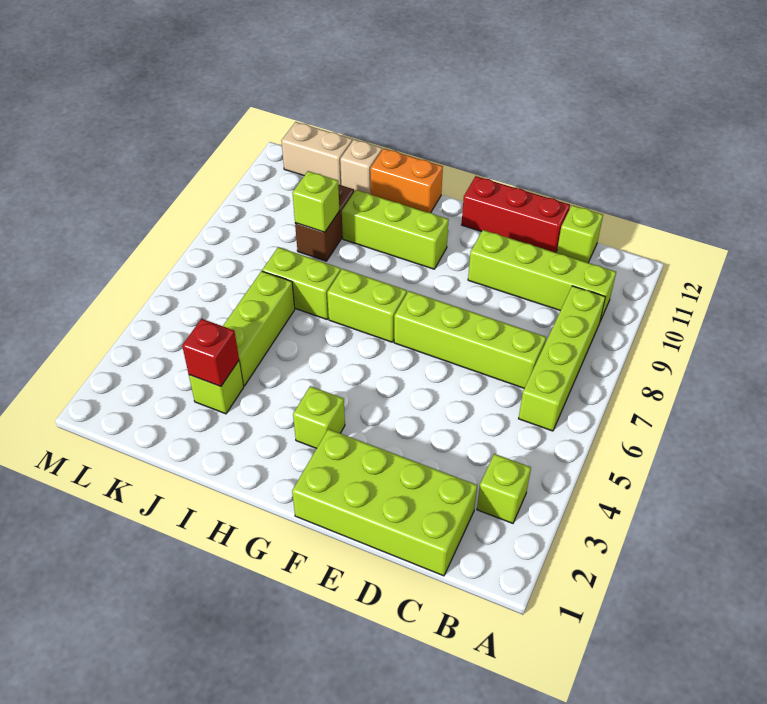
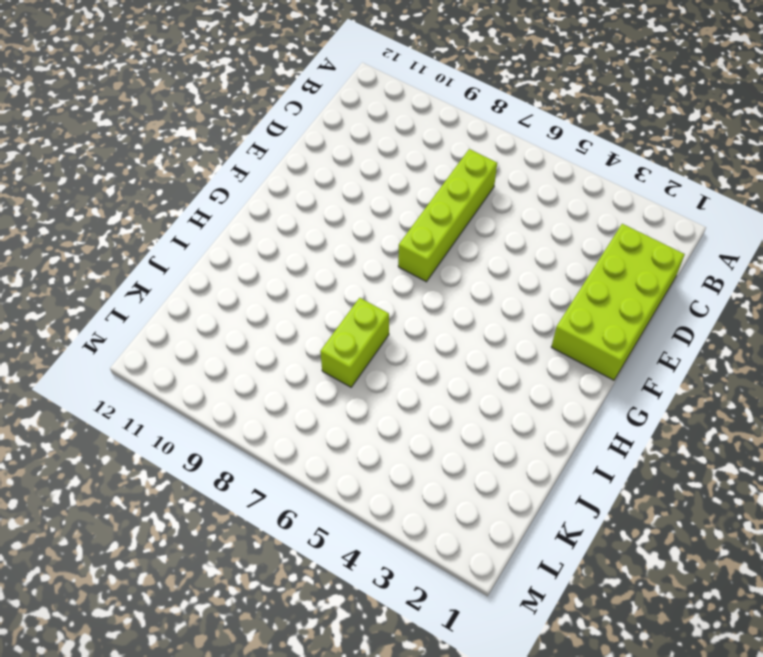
none -> lime 1x1 brick [477,454,531,523]
none -> lime 1x4 brick [519,286,605,431]
none -> lime 1x4 brick [468,230,616,321]

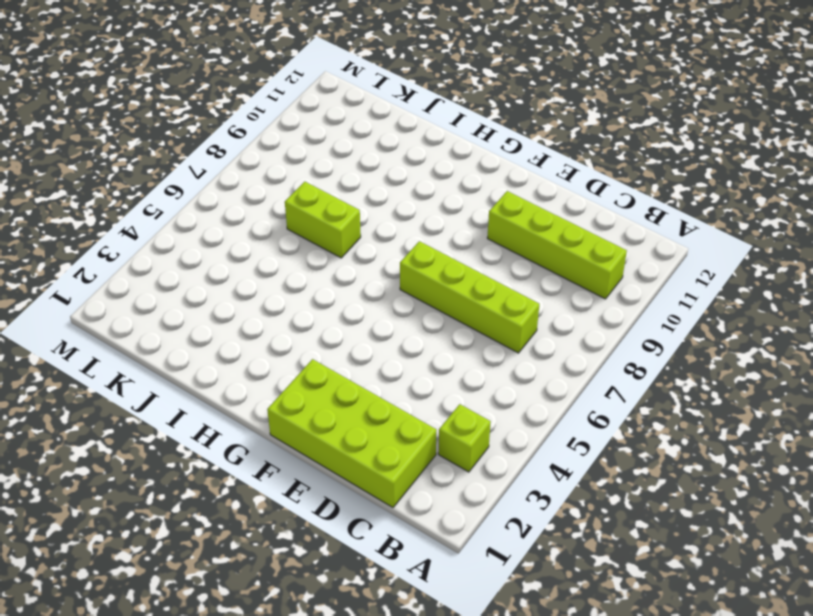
none -> lime 1x4 brick [519,286,605,431]
none -> lime 1x1 brick [557,205,603,263]
none -> red 1x3 brick [462,176,570,252]

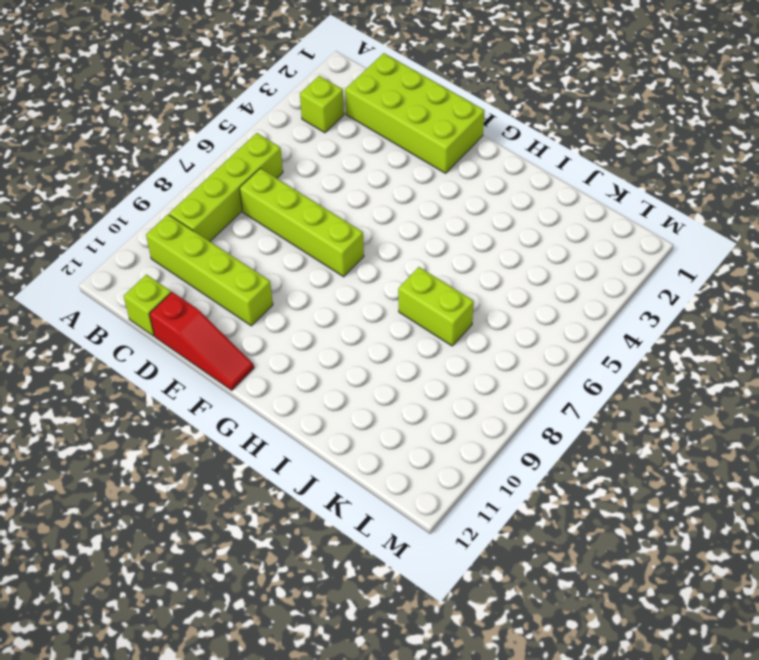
red 1x3 slope [149,292,254,390] -> red 1x3 brick [462,176,570,252]
none -> lime 1x1 brick [293,386,345,449]
none -> lime 1x2 brick [327,269,407,342]
none -> lime 1x3 brick [342,190,449,269]

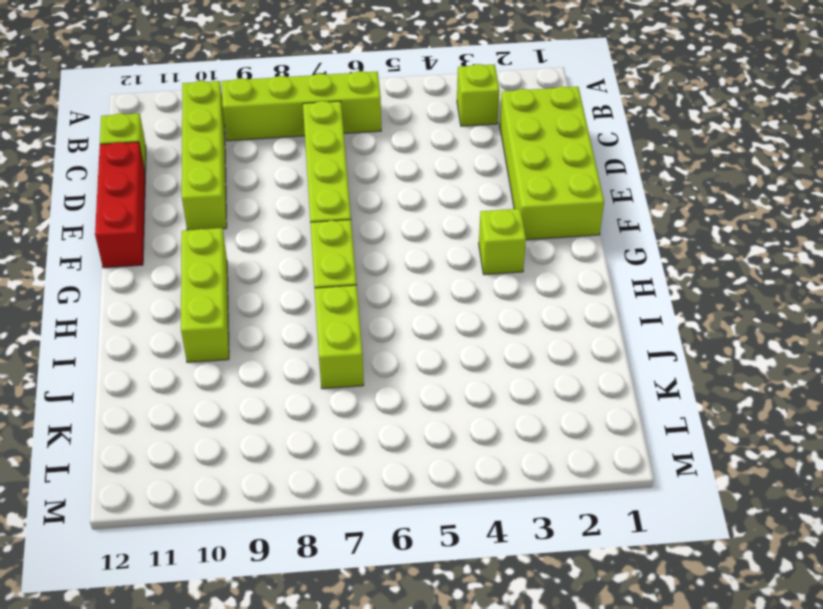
none -> orange 1x2 brick [370,148,443,213]
none -> lime 1x1 brick [189,361,244,414]
none -> lime 1x3 brick [223,271,295,386]

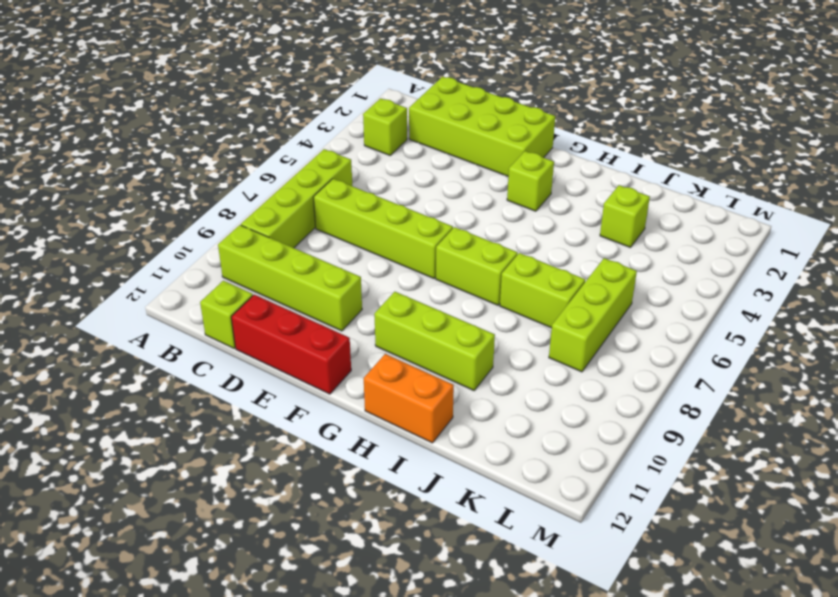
lime 1x3 brick [549,258,637,372] -> lime 1x3 brick moved to [223,271,295,386]
none -> brown 1x2 brick [295,184,354,261]
none -> tan 1x1 brick [340,140,382,194]
none -> tan 1x2 brick [281,122,352,185]

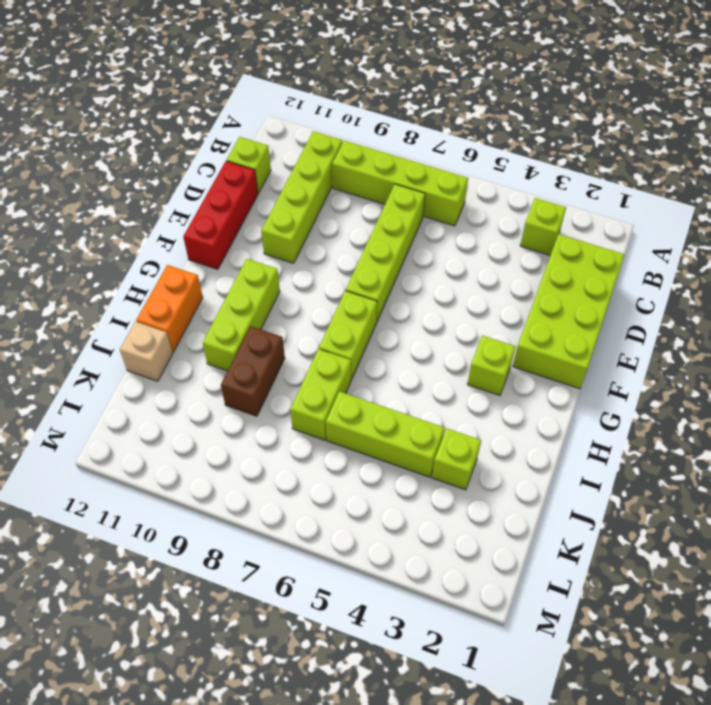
brown 1x2 brick [221,326,285,416] -> brown 1x2 brick turned to [295,184,354,261]
none -> tan 1x2 brick [281,122,352,185]
none -> red 1x1 brick [182,319,239,387]
none -> lime 1x1 brick [293,171,339,232]

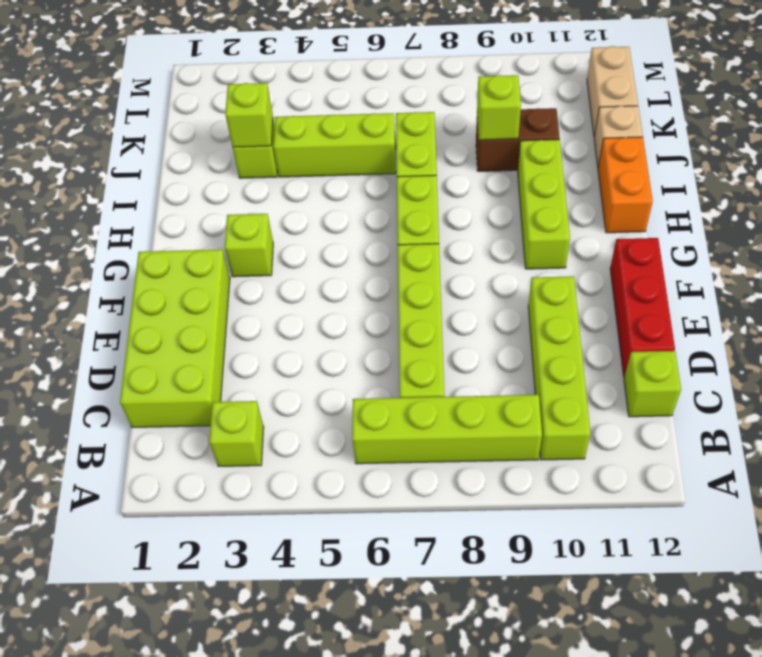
lime 1x1 brick [225,83,273,147] -> red 1x1 brick [182,319,239,387]

